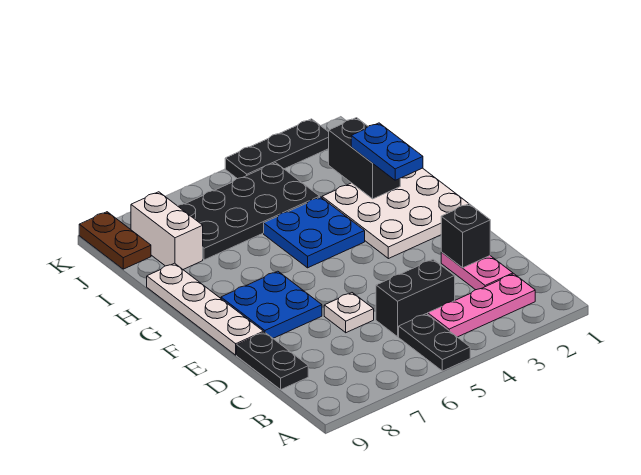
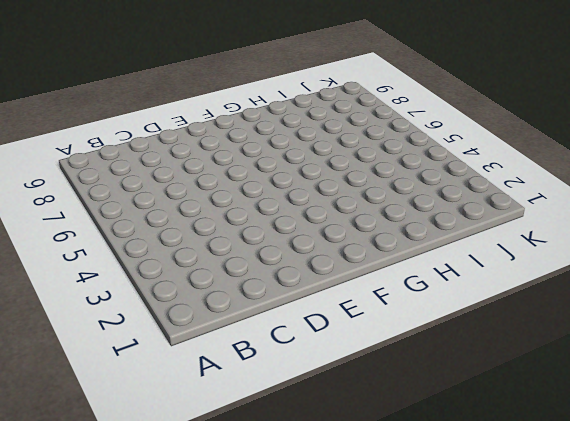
none -> black 1x2 plate [399,314,470,371]
none -> pink 1x3 plate [428,274,535,337]
none -> pink 1x2 plate [441,252,513,290]

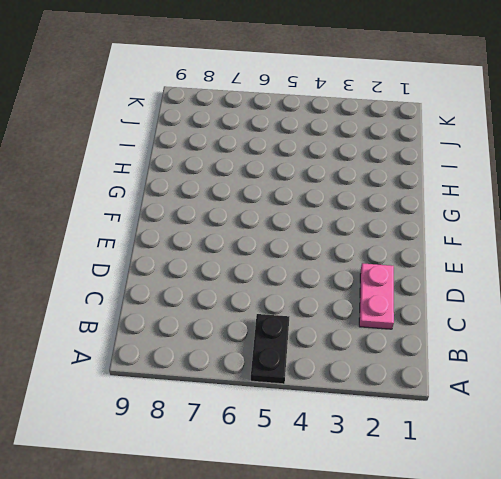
none -> pink 1x3 plate [428,274,535,337]
none -> black 1x2 brick [376,259,455,337]
none -> black 1x2 plate [237,332,308,389]

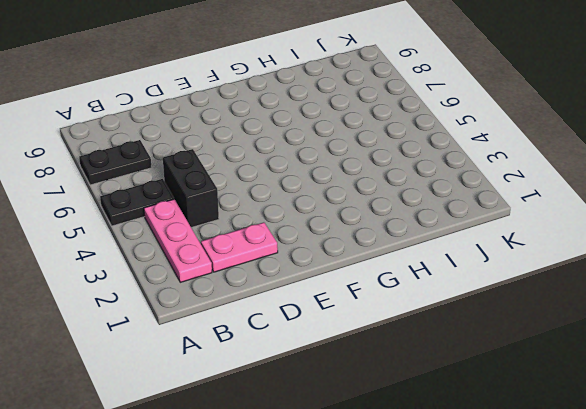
black 1x2 plate [79,140,152,185] -> black 1x2 plate moved to [237,332,308,389]
none -> white 1x1 plate [324,293,374,333]
none -> blue 2x2 plate [221,271,322,338]
none -> white 1x4 plate [147,263,264,355]

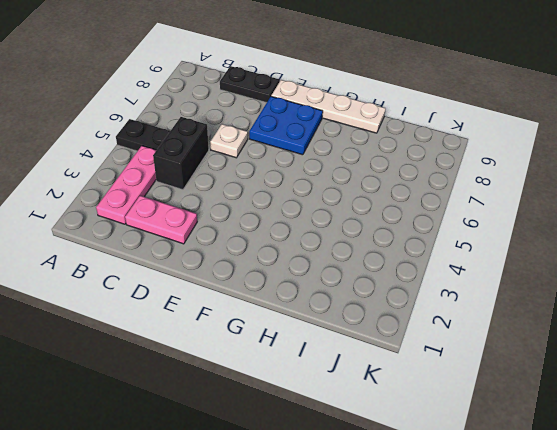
none -> white 3x3 plate [322,168,469,259]
none -> blue 2x2 plate [264,197,365,268]
none -> black 2x4 plate [178,163,320,260]

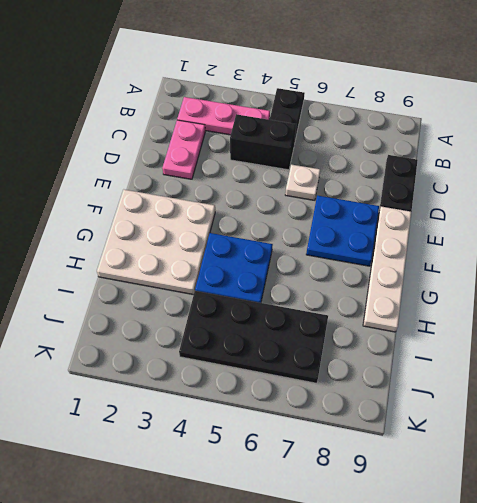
none -> white 1x2 brick [131,192,203,269]
none -> brown 1x2 plate [79,212,151,269]
none -> black 1x3 plate [225,119,329,179]

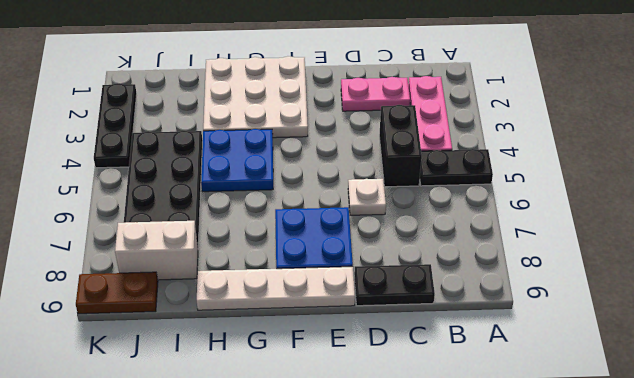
none -> black 1x1 brick [441,204,490,268]
none -> black 1x2 brick [329,118,400,199]
none -> blue 1x2 plate [351,123,423,180]

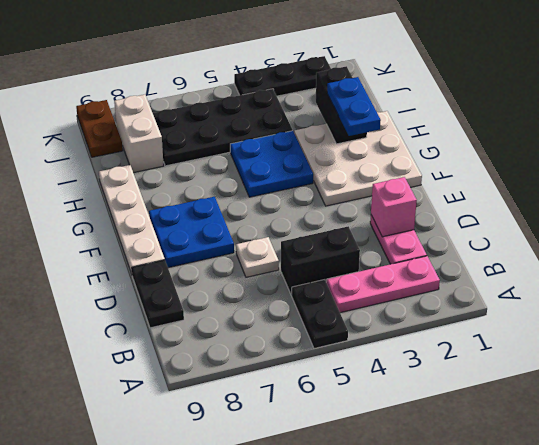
pink 1x1 brick [371,177,417,237] -> black 1x1 brick [441,204,490,268]

